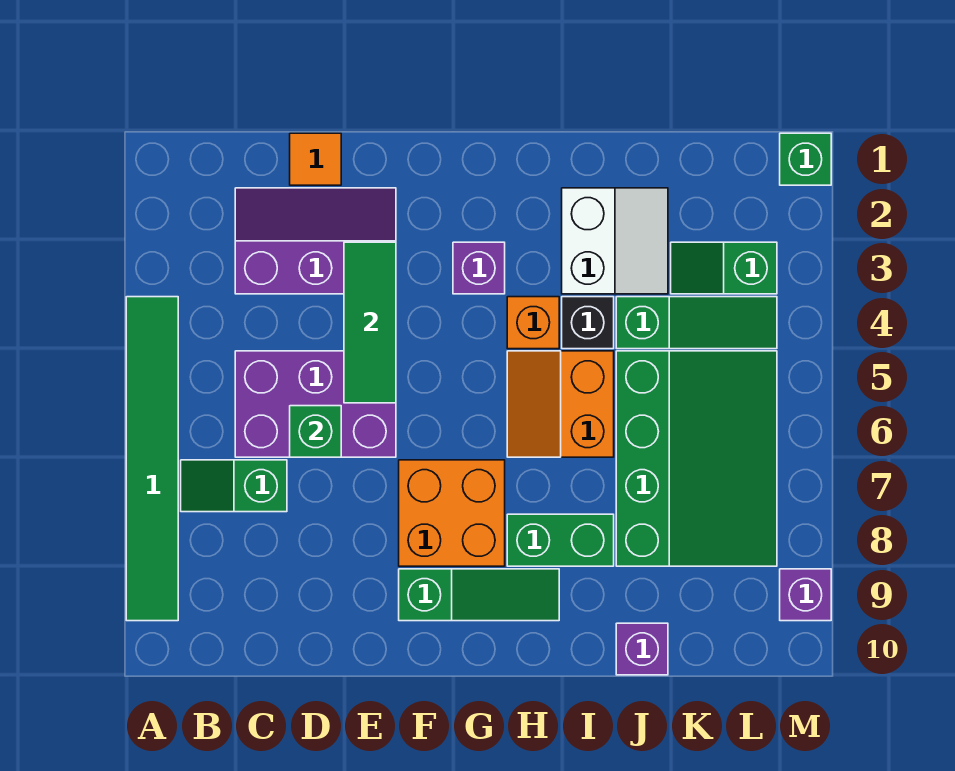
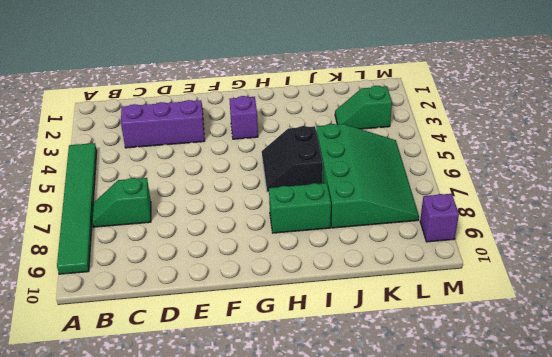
black 2x2 slope [262,126,323,192] -> orange 2x2 slope [507,351,614,457]
none -> purple 2x3 brick [235,351,396,457]
none -> orange 1x1 tile [290,133,341,185]
none -> orange 2x2 brick [399,460,505,566]

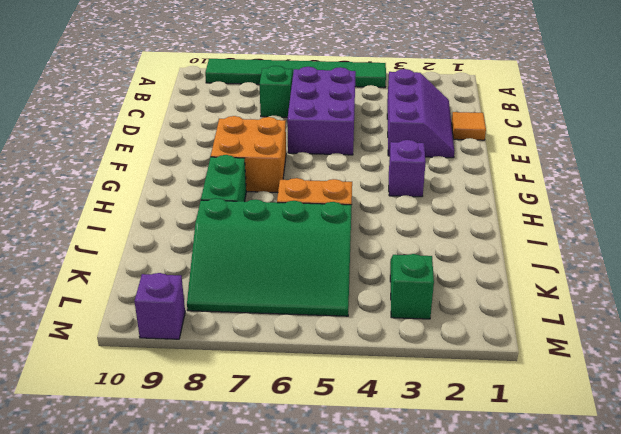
none -> green 1x3 slope [399,569,559,621]
none -> orange 1x1 brick [507,297,559,349]
none -> white 2x2 slope [562,188,668,294]

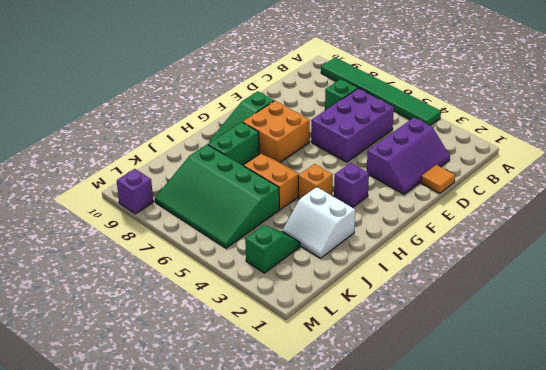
none -> black 1x1 brick [562,297,614,349]
none -> green 1x3 slope [616,297,777,349]
none -> purple 1x1 brick [616,623,668,675]

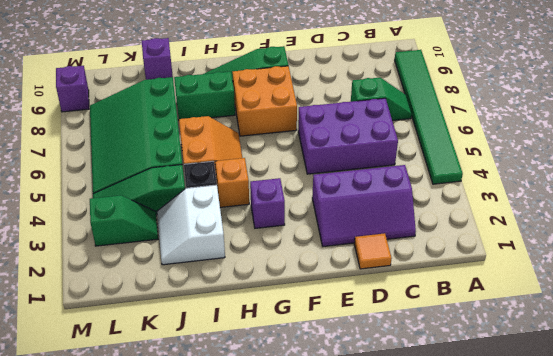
none -> green 1x1 brick [780,133,831,185]
none -> green 1x1 brick [290,406,341,457]
none -> green 1x3 tile [344,242,396,403]

